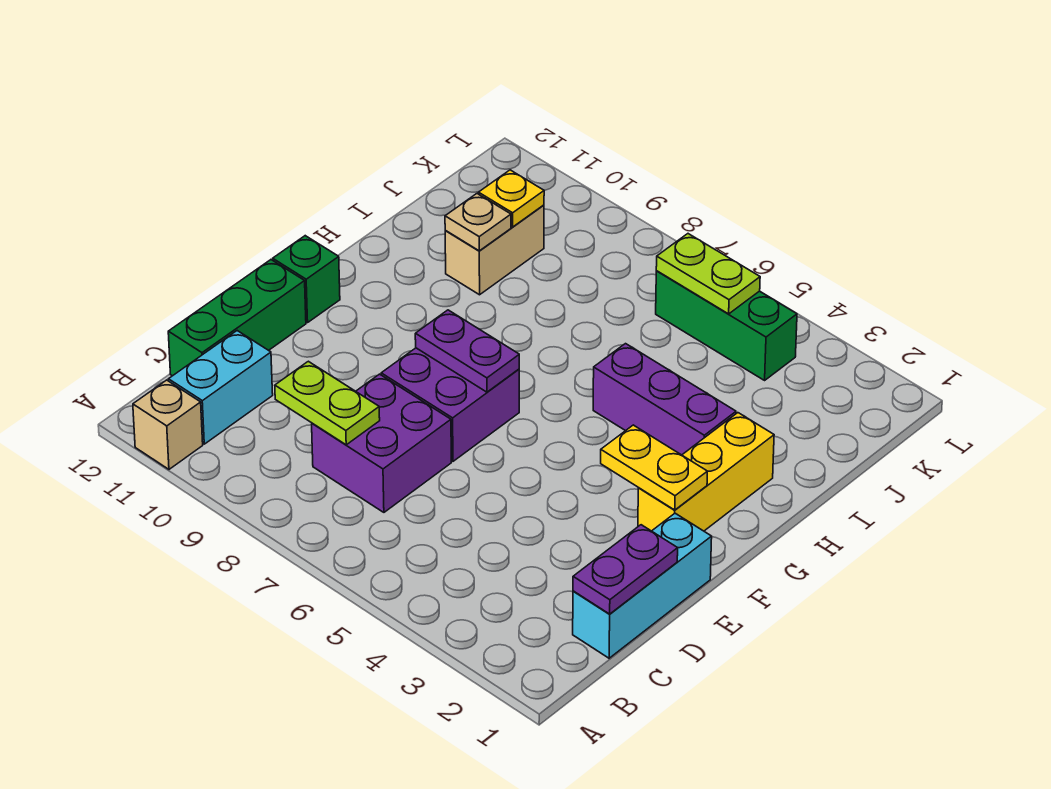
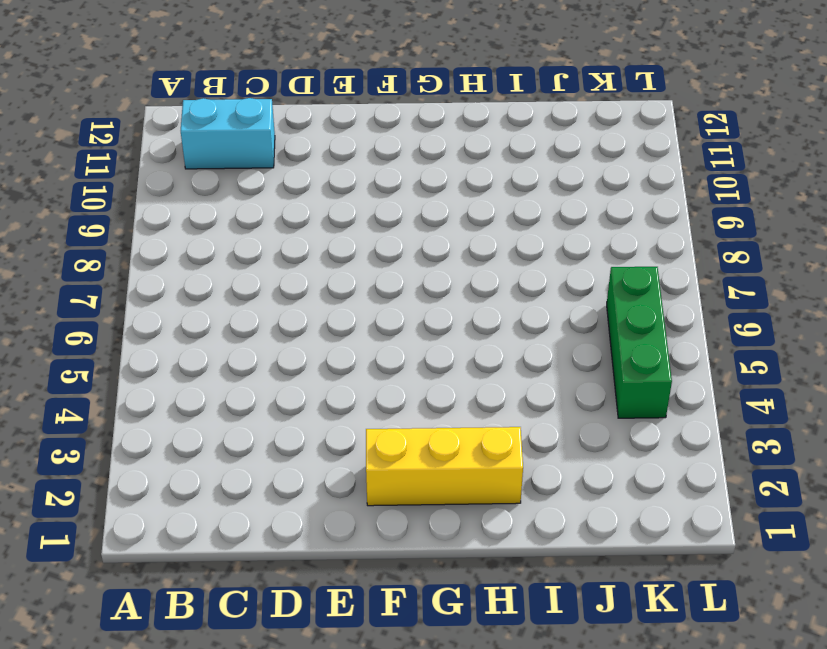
none -> tan 1x1 brick [133,380,203,469]
none -> cyan 1x3 brick [573,513,712,658]
none -> purple 2x2 brick [312,374,451,512]

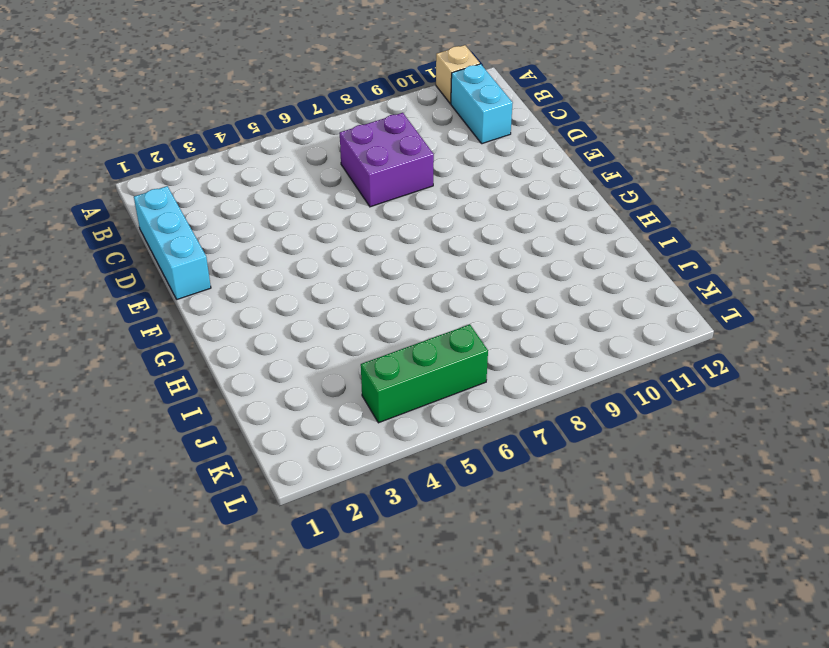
none -> green 1x3 brick [168,260,306,376]
none -> purple 2x2 brick [381,348,519,461]
none -> yellow 1x3 brick [638,413,774,531]

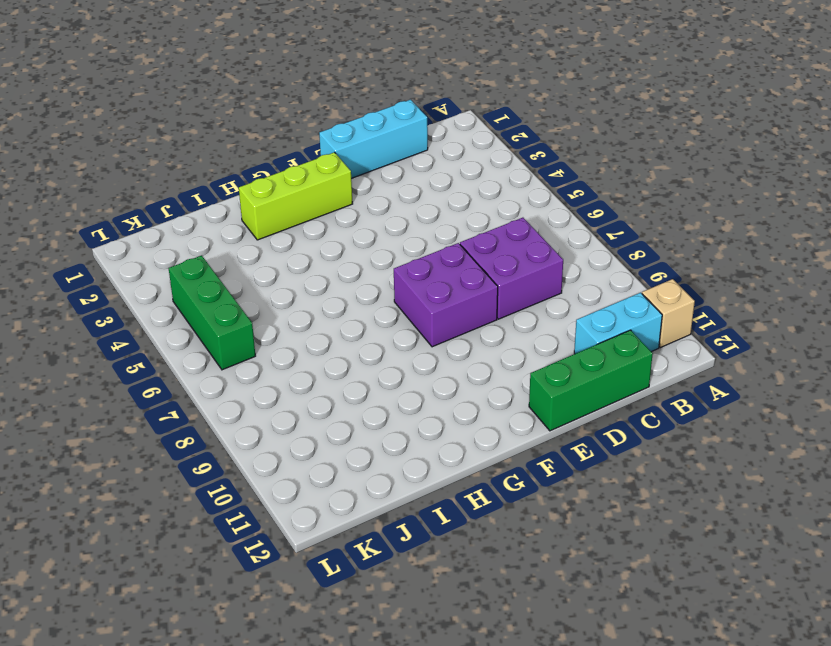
lime 1x3 brick [239,152,353,240] -> yellow 1x3 brick [638,413,774,531]
none -> green 1x1 brick [273,236,340,323]
none -> purple 1x3 brick [593,344,736,455]
none -> tan 1x2 brick [445,205,544,295]

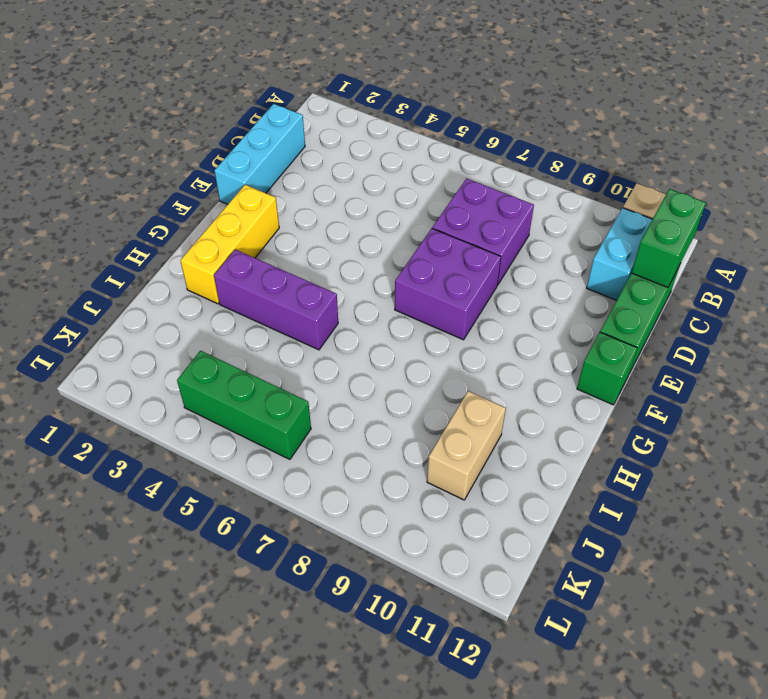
green 1x2 brick [632,189,706,287] -> none
none -> purple 1x2 plate [573,525,678,614]
none -> lime 1x2 plate [275,361,380,445]
none -> yellow 1x2 plate [601,425,707,510]

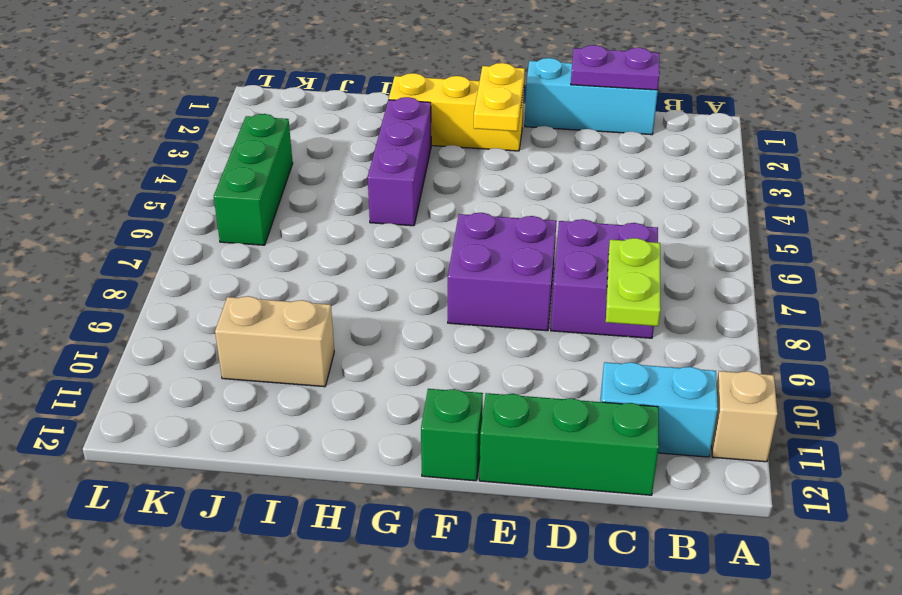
none -> purple 1x2 plate [415,310,519,392]
none -> tan 1x1 plate [445,194,511,251]
none -> yellow 1x1 plate [478,170,544,227]

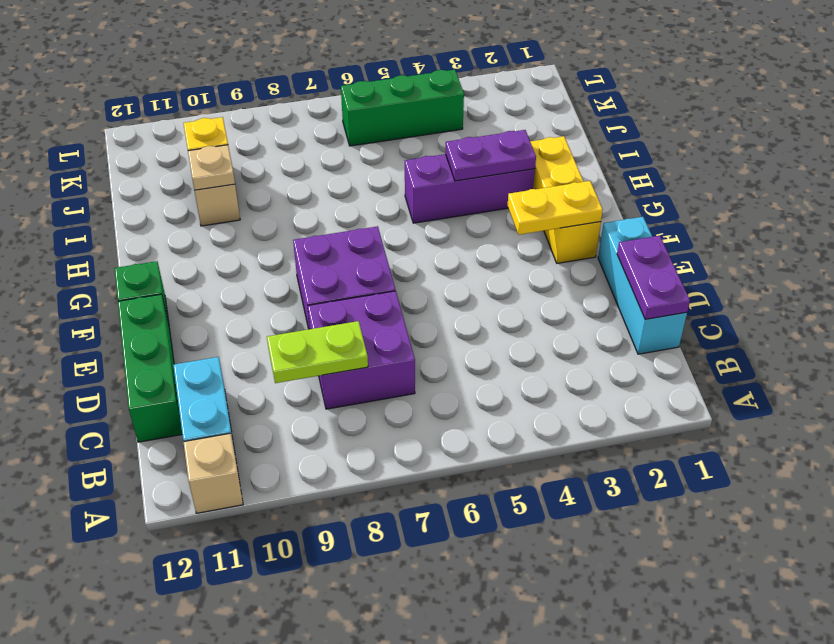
purple 1x2 plate [446,130,536,181] -> purple 1x2 plate moved to [415,310,519,392]
none -> lime 1x2 plate [656,234,760,314]

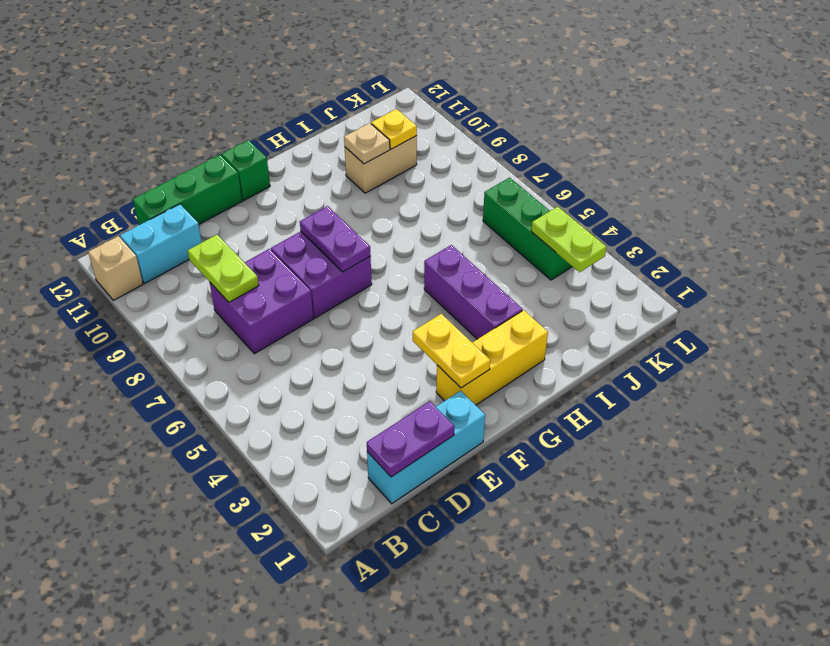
lime 1x2 plate [531,207,606,272] -> lime 1x2 plate moved to [656,234,760,314]

